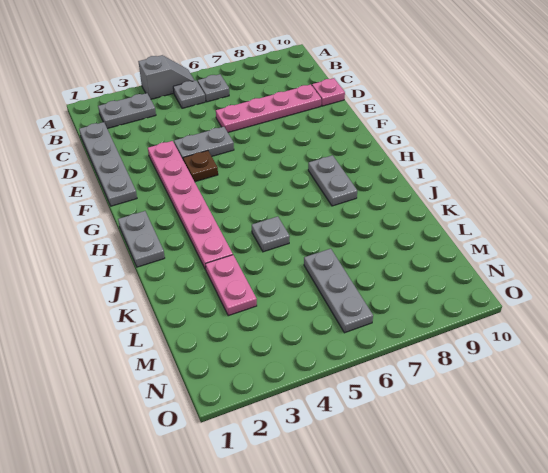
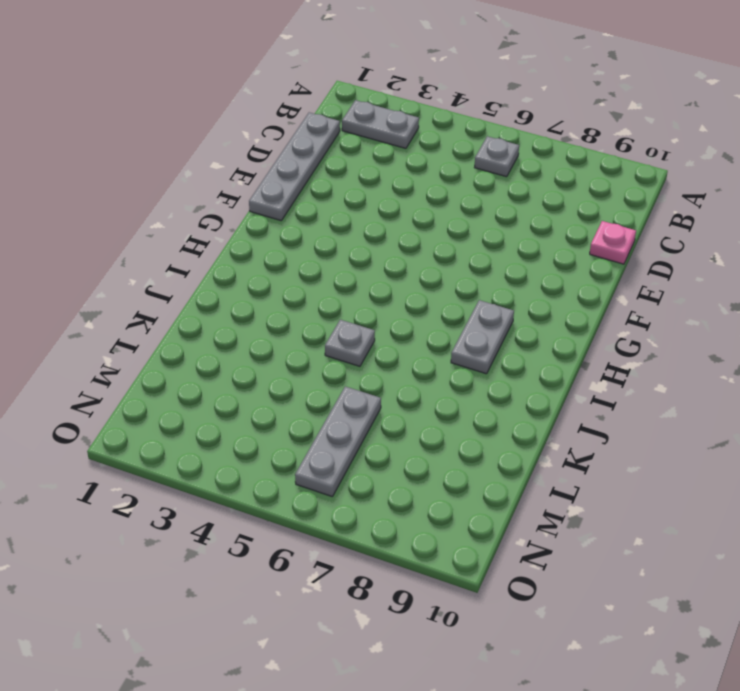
none -> grey 1x2 slope [138,55,195,99]
none -> grey 1x1 plate [173,80,205,108]
none -> pink 1x4 plate [216,84,321,132]

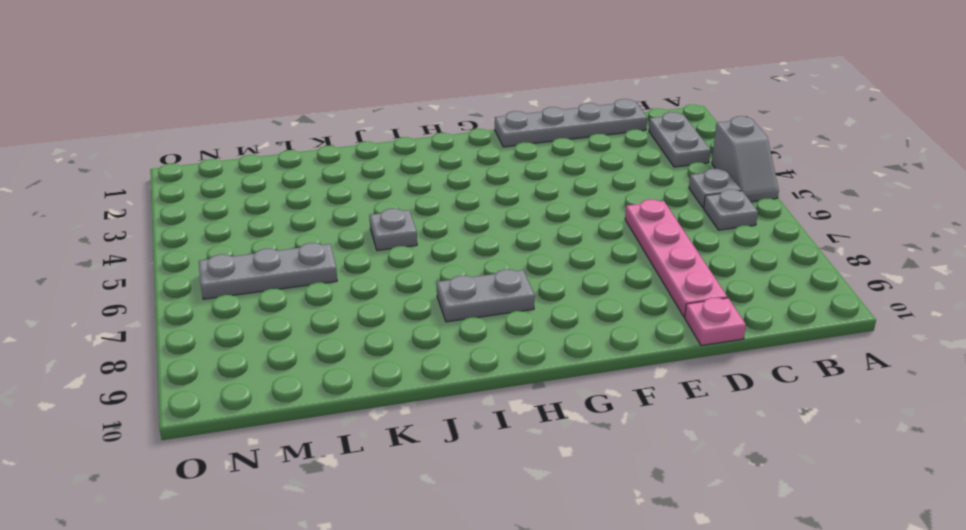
none -> pink 1x6 plate [148,141,233,270]
none -> grey 1x2 plate [174,127,234,159]
none -> brown 1x1 plate [183,151,218,182]

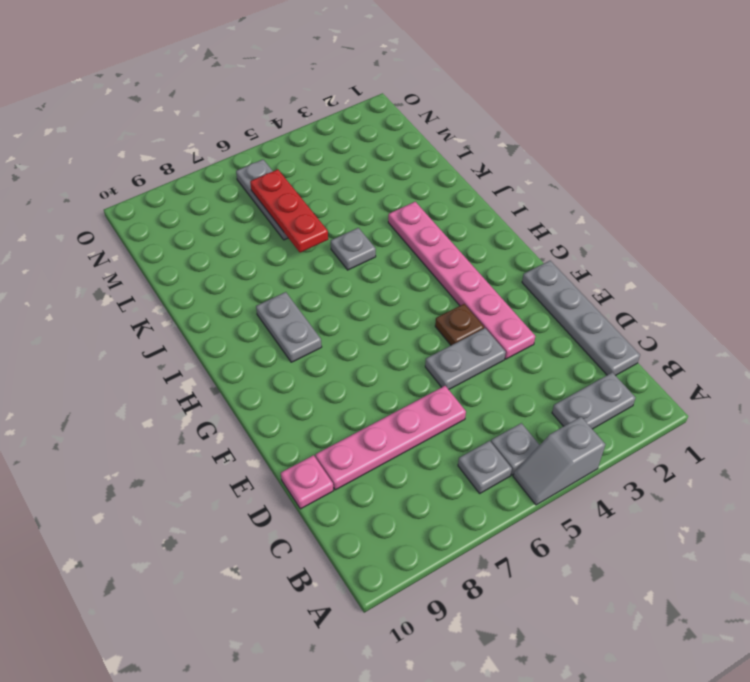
red 1x3 plate [250,169,328,252] -> none
none -> grey 1x2 plate [118,211,165,267]
none -> pink 1x2 plate [206,255,257,316]

